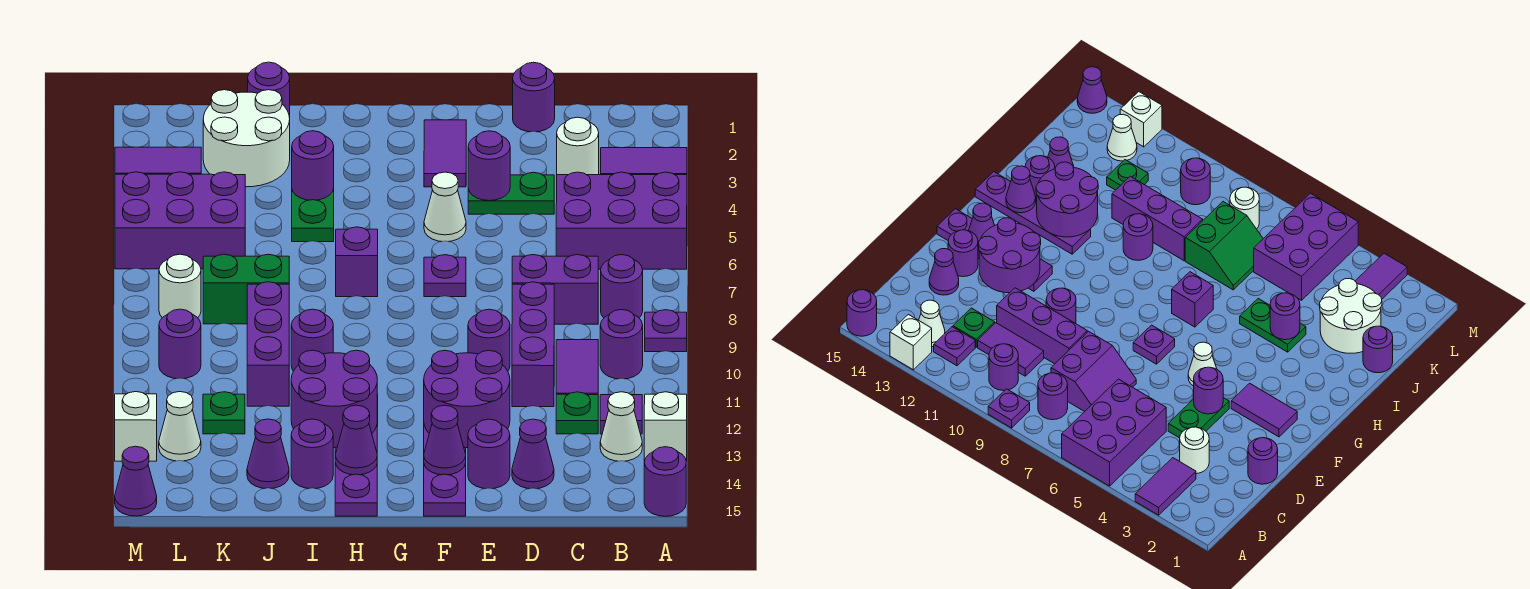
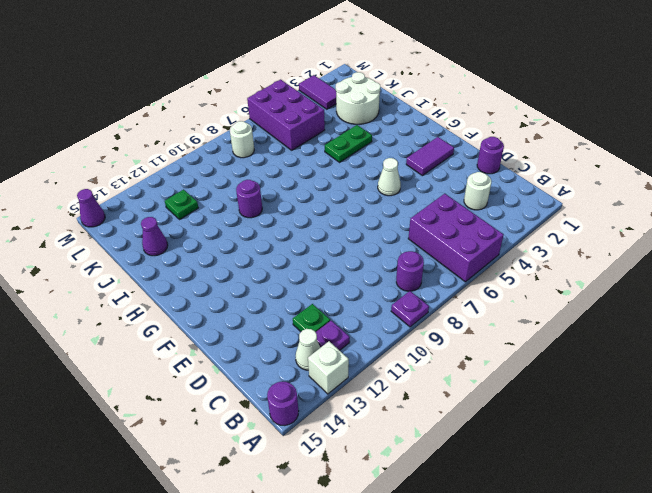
none -> purple 1x2 tile [601,148,687,175]
none -> purple 1x1 round brick [600,310,643,379]
none -> purple 2x2 slope [512,255,598,324]
none -> purple 1x2 tile [556,340,598,395]

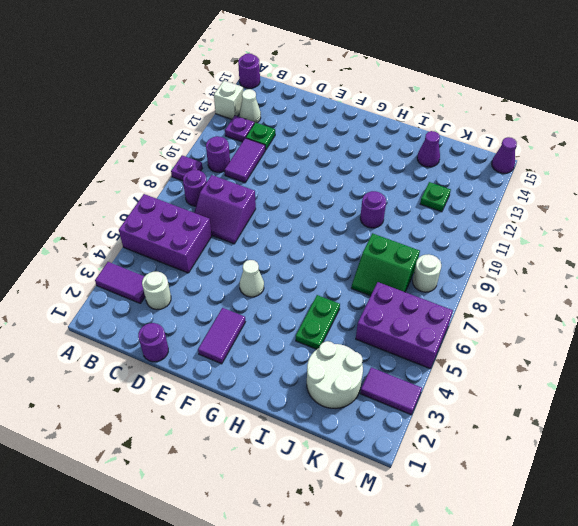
none -> green 1x2 plate [468,172,554,214]
none -> purple 1x3 brick [512,282,554,407]
none -> purple 1x1 cone [512,419,554,489]
none -> purple 1x1 round brick [468,309,510,371]

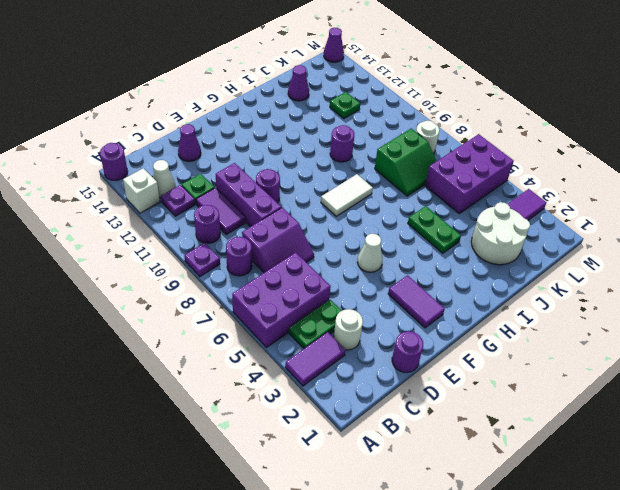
green 1x2 plate [289,300,342,348] -> green 1x2 plate moved to [468,172,554,214]
white 1x2 tile [321,174,373,216] -> none
none -> purple 1x1 round brick [468,419,510,489]
none -> purple 1x1 plate [424,255,466,297]
none -> purple 1x4 plate [424,426,466,516]
none -> purple 1x1 brick [336,227,378,297]

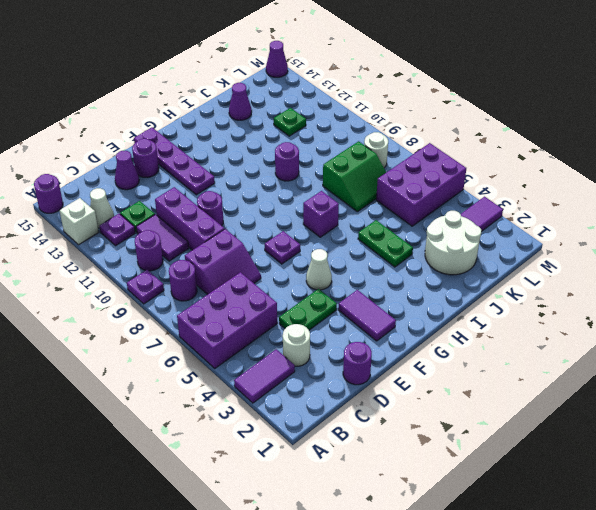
none -> purple 1x4 plate [335,395,378,516]
none -> purple 1x1 round brick [291,419,333,489]
none -> purple 1x1 round brick [248,62,290,118]
none -> purple 1x3 brick [247,282,289,406]

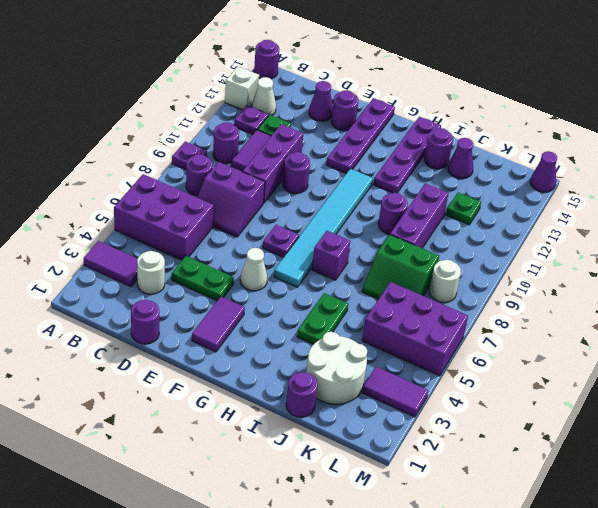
cyan 1x6 tile [274,169,373,287] -> none
none -> purple 1x1 round brick [159,309,201,379]
none -> white 1x1 cone [159,392,201,461]
none -> white 1x1 brick [115,392,157,461]
none -> purple 1x1 round brick [468,131,510,201]

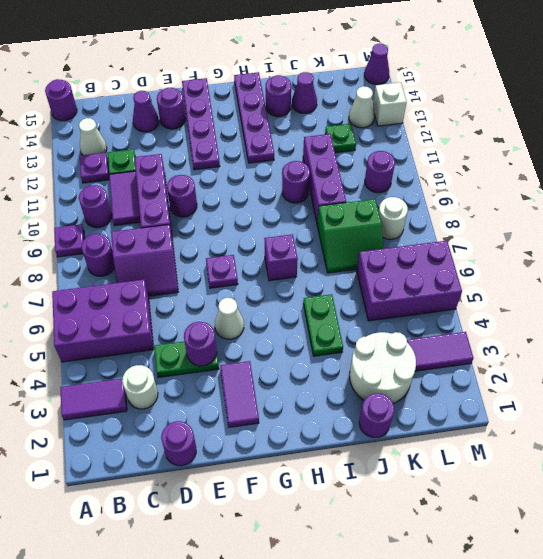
none -> white 1x1 brick [644,392,687,461]
none -> purple 2x2 round brick [424,350,510,448]
none -> purple 1x1 cone [424,405,466,475]
none -> purple 2x2 round brick [291,350,377,448]

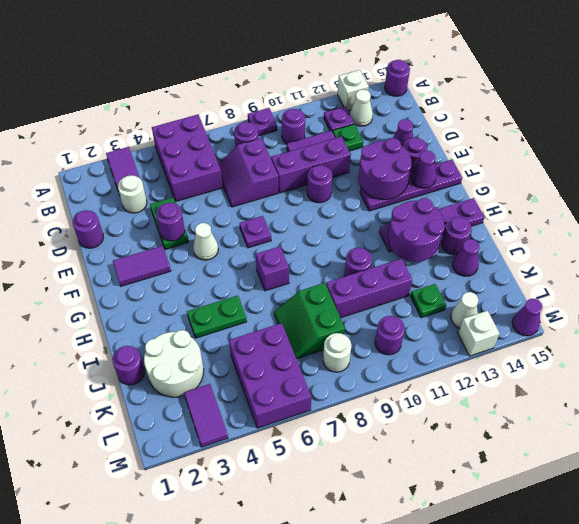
none -> purple 1x1 cone [335,405,377,475]
none -> purple 1x1 round brick [292,131,334,200]

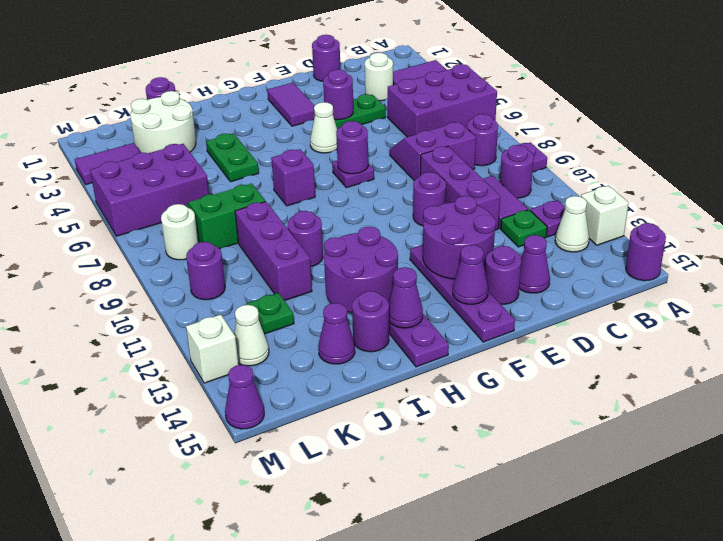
purple 1x1 round brick [336,121,368,174] -> purple 1x1 round brick moved to [292,131,334,200]

